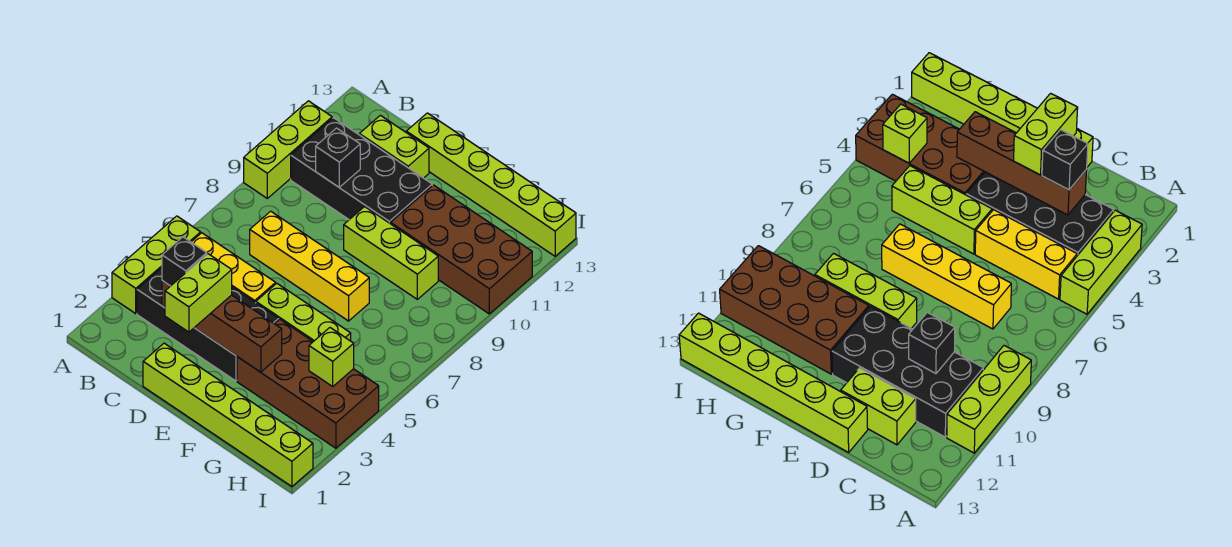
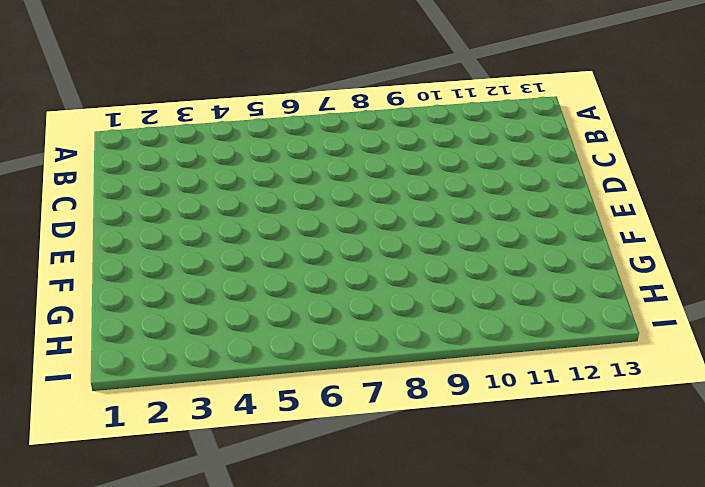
none -> lime 1x3 brick [112,216,201,314]
none -> lime 1x3 brick [244,101,332,198]
none -> black 2x4 brick [137,268,279,381]

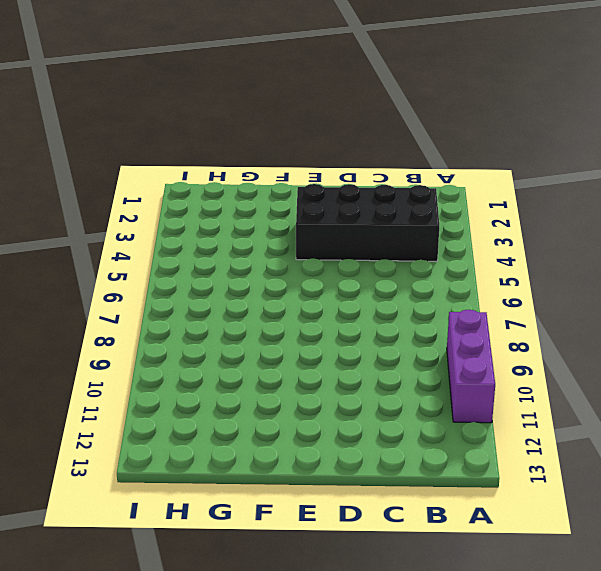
purple 1x3 brick [447,310,495,423] -> lime 1x3 brick [244,101,332,198]
none -> lime 1x3 brick [112,216,201,314]
none -> yellow 1x3 brick [192,233,276,303]
none -> black 2x4 brick [291,118,432,224]

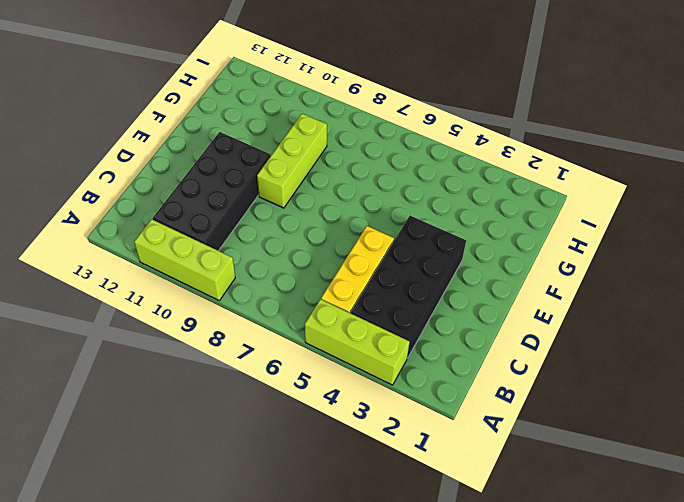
none -> yellow 1x4 brick [250,211,369,321]
none -> lime 1x2 brick [359,115,429,178]
none -> lime 1x6 brick [143,343,313,487]

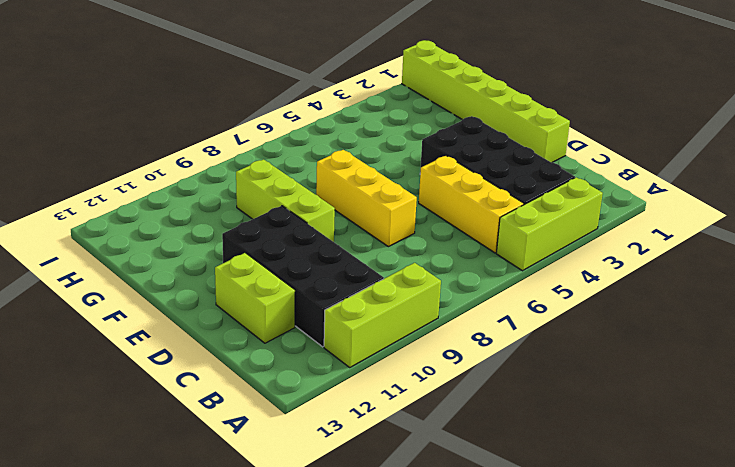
yellow 1x3 brick [316,150,417,247] -> yellow 1x4 brick [250,211,369,321]
none -> lime 1x6 brick [406,113,576,256]
none -> lime 1x3 brick [256,283,351,342]
none -> brown 2x4 brick [237,319,379,448]

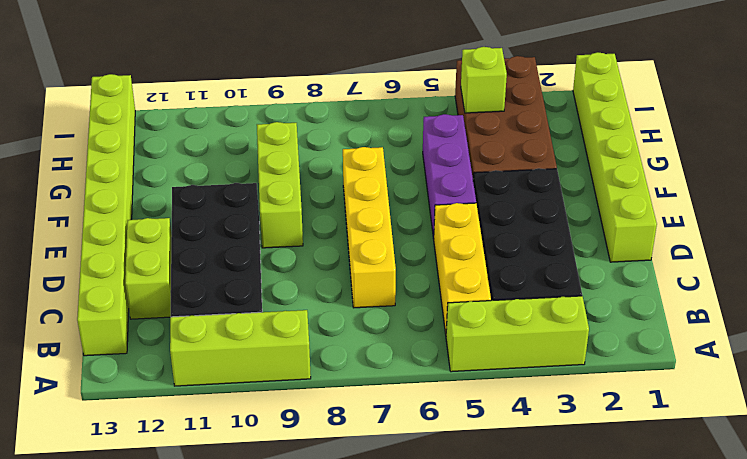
lime 1x8 brick [77,74,135,356] -> lime 1x6 brick [406,113,576,256]
purple 1x3 brick [423,114,476,239] -> lime 1x3 brick [256,283,351,342]
none -> brown 2x4 brick [391,185,532,314]
none -> brown 1x4 brick [162,281,282,372]
none -> black 1x1 brick [316,128,360,187]

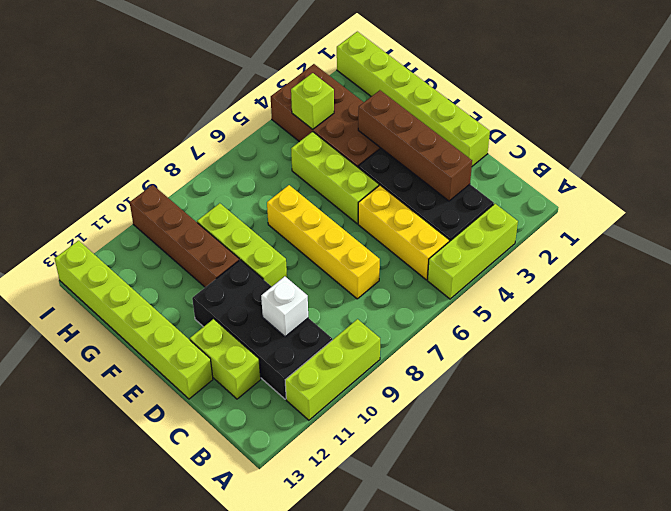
white 1x1 brick [261,277,308,337] -> black 1x1 brick [316,128,360,187]
brown 1x4 brick [130,185,239,287] -> brown 2x4 brick [391,185,532,314]
none -> black 1x1 brick [162,237,207,286]
none -> lime 1x2 brick [165,254,232,332]

